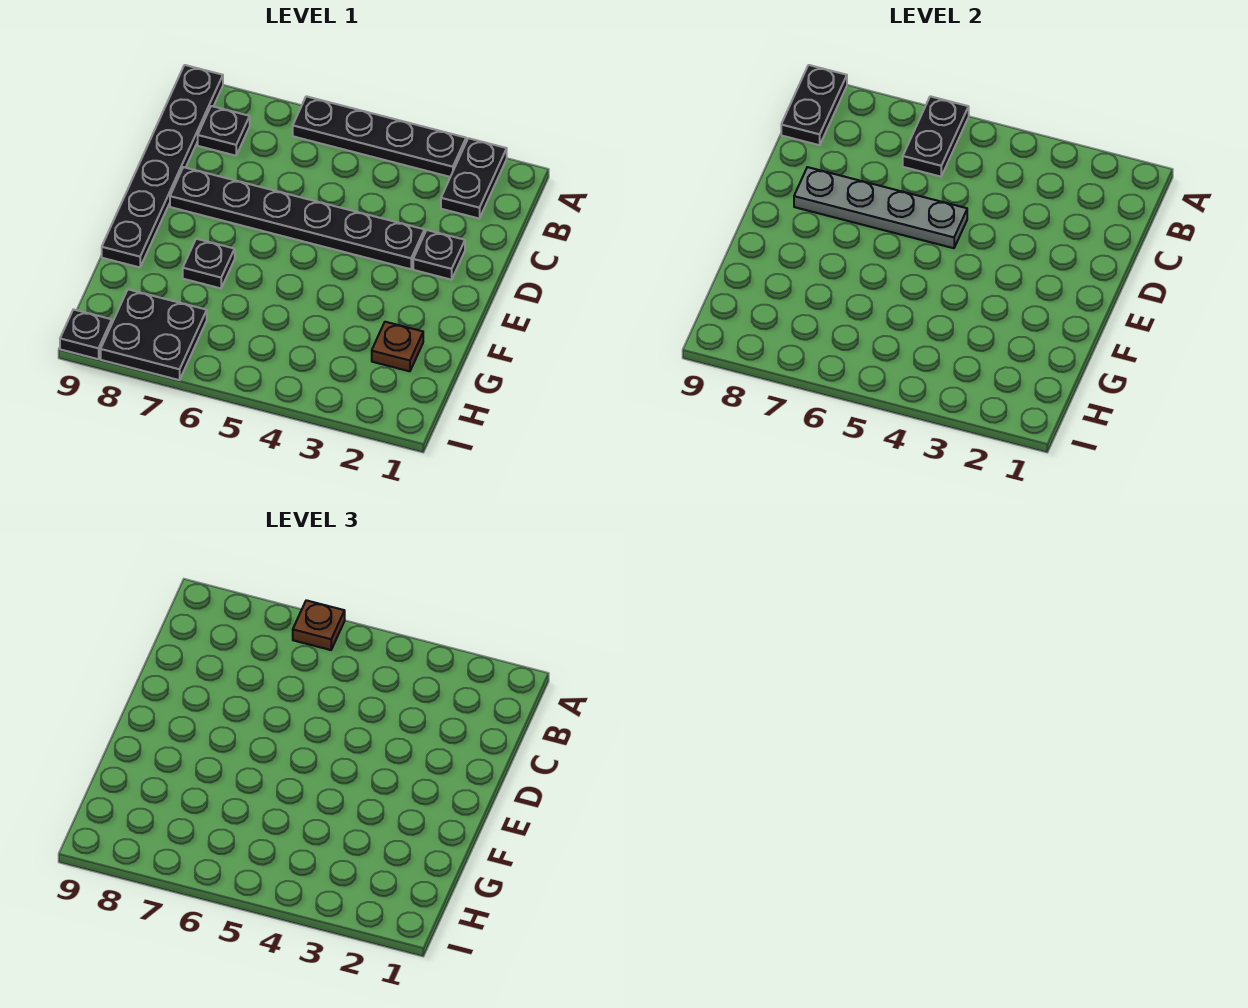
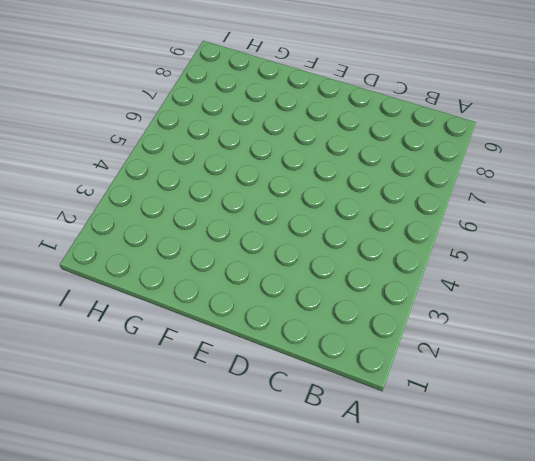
none -> black 1x2 plate [441,138,507,218]
none -> black 1x4 plate [293,96,466,177]
none -> black 1x6 plate [102,65,223,267]

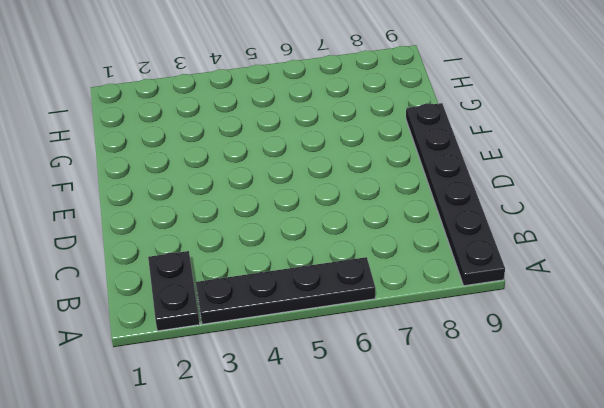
none -> black 1x1 plate [198,106,250,156]
none -> black 1x1 plate [413,230,465,280]
none -> black 1x6 plate [170,167,424,269]

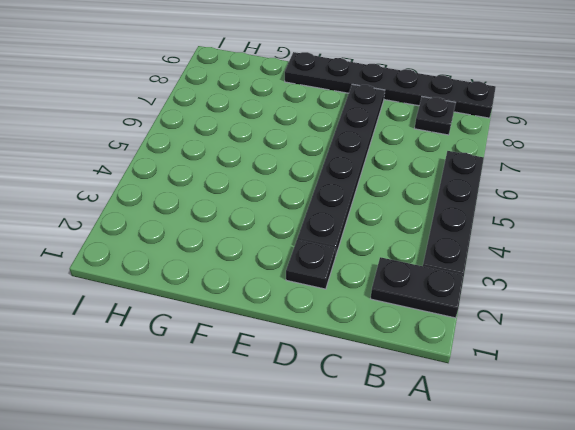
none -> black 1x1 plate [183,239,235,288]
none -> brown 1x1 plate [372,322,423,371]
none -> black 2x2 plate [101,289,207,380]

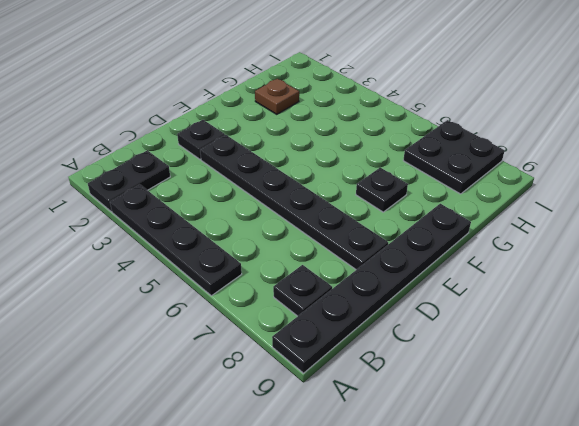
none -> black 1x1 plate [60,309,112,359]
none -> black 1x2 plate [903,96,969,177]
none -> black 1x2 plate [781,65,847,145]

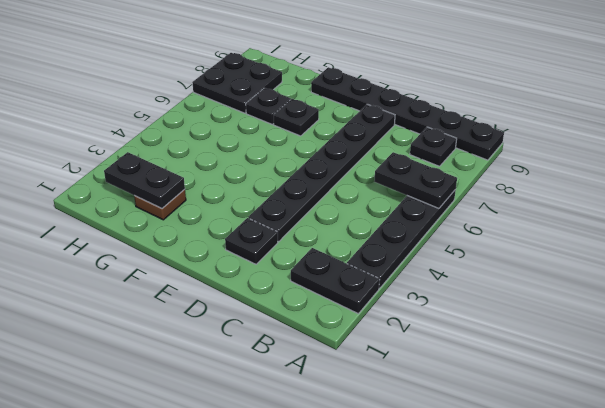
black 1x2 plate [104,152,185,208] -> black 1x2 plate moved to [781,65,847,145]
black 1x1 plate [246,88,291,124] -> black 1x1 plate moved to [60,309,112,359]
none -> grey 1x4 plate [794,167,967,248]
none -> brown 1x1 plate [293,600,345,650]

